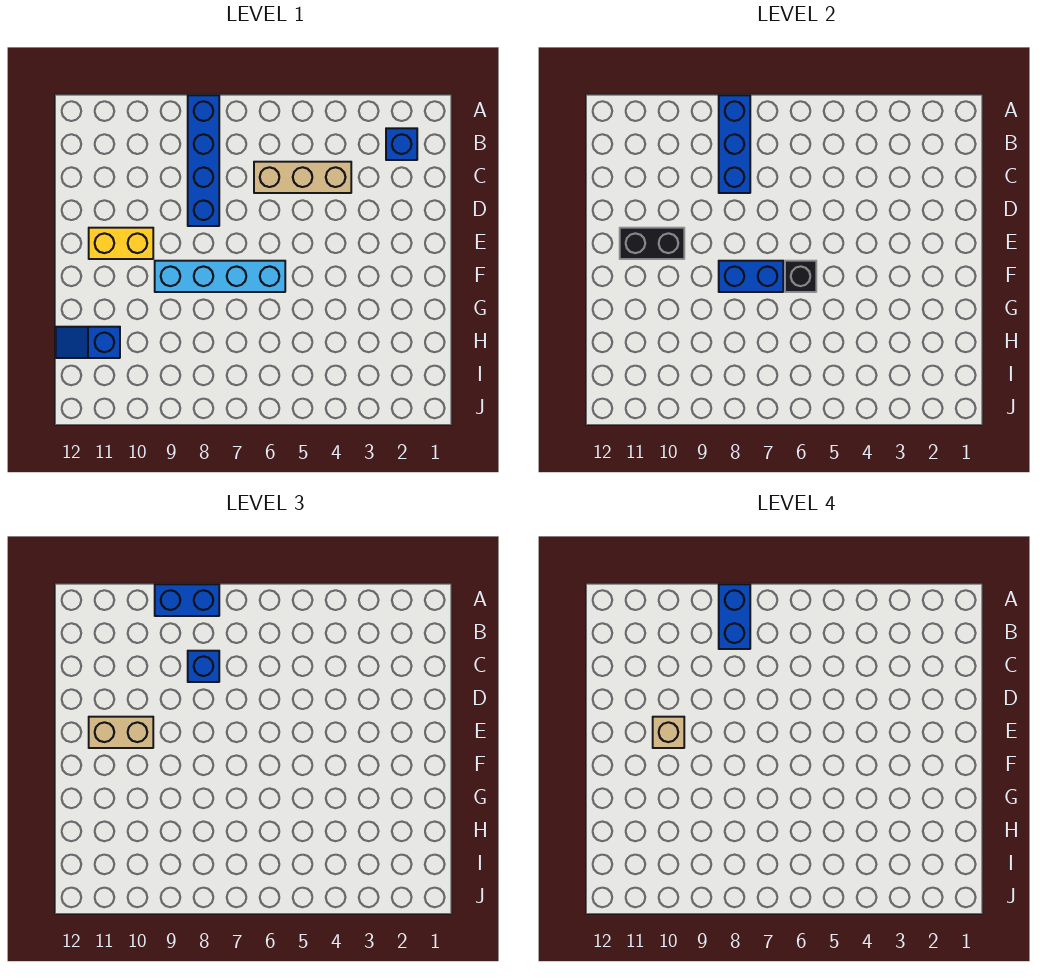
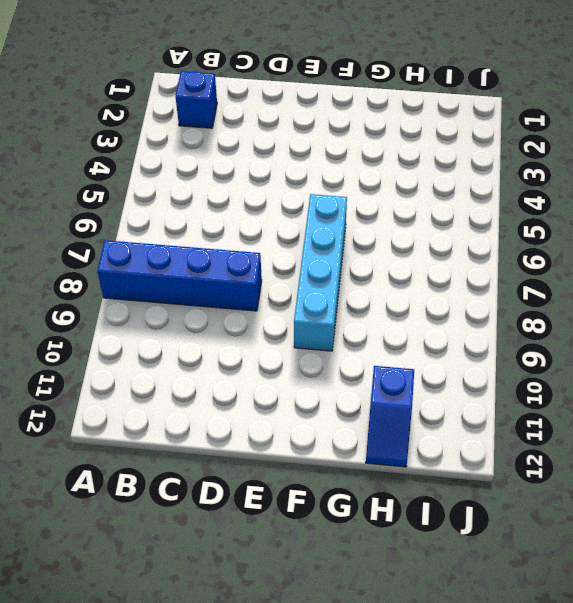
none -> tan 1x3 brick [254,162,351,193]
none -> yellow 1x2 brick [89,228,153,259]
none -> blue 1x3 brick [719,95,750,193]

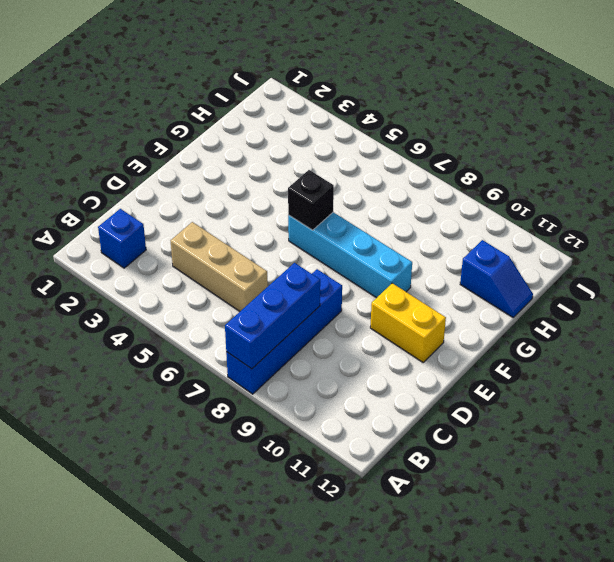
none -> black 1x2 brick [620,228,684,259]
none -> blue 1x2 brick [719,261,783,292]
none -> blue 1x2 brick [155,584,219,616]

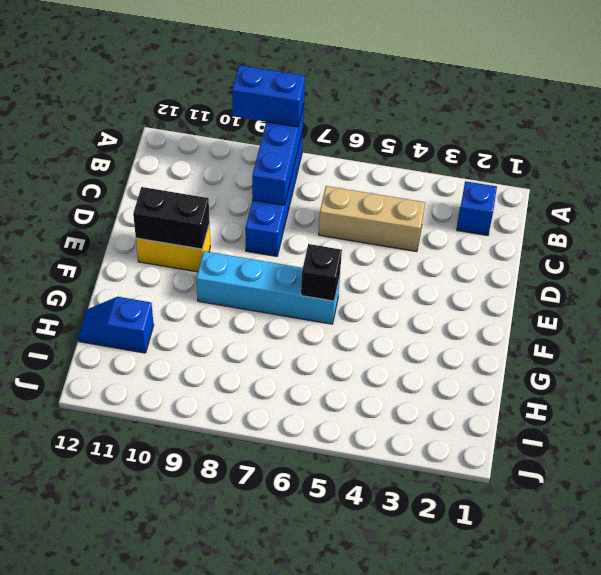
none -> blue 1x2 brick [719,261,783,292]
none -> blue 1x1 brick [188,651,219,682]
none -> tan 1x2 brick [89,717,153,748]

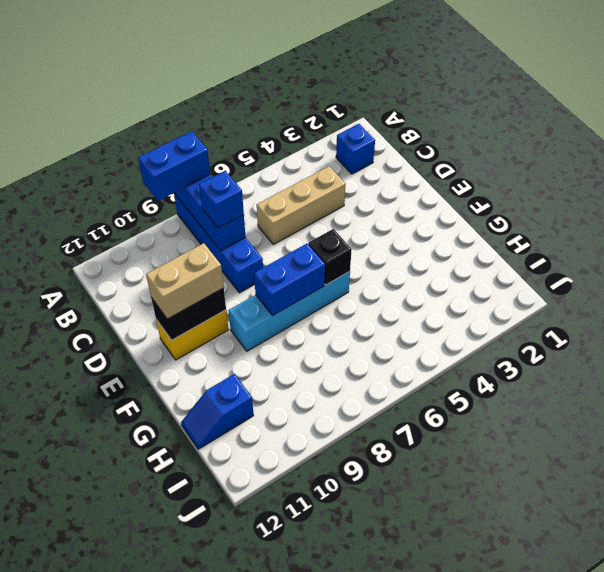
none -> blue 1x2 brick [719,584,750,649]
none -> tan 1x1 brick [653,717,684,748]

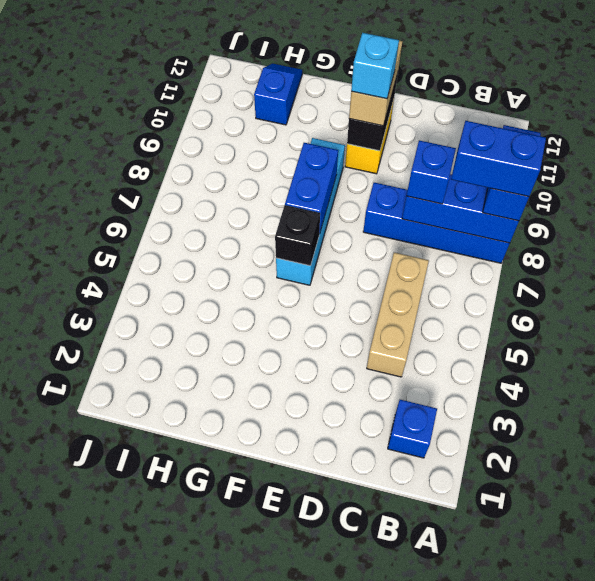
cyan 1x1 brick [351,33,399,99] -> tan 1x1 brick [653,717,684,748]

